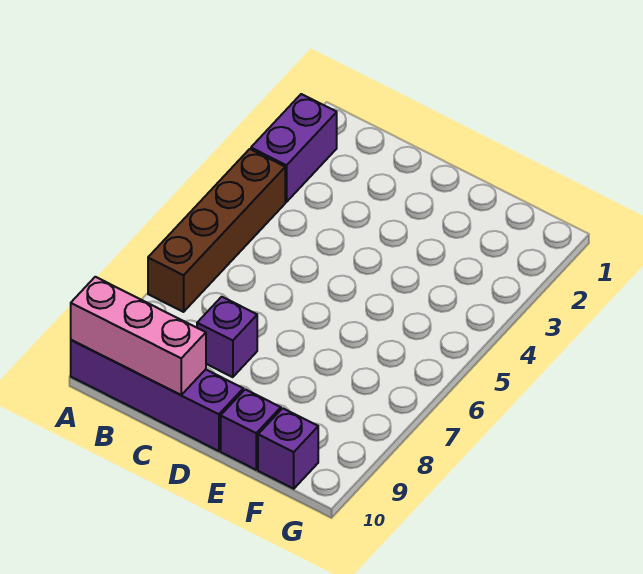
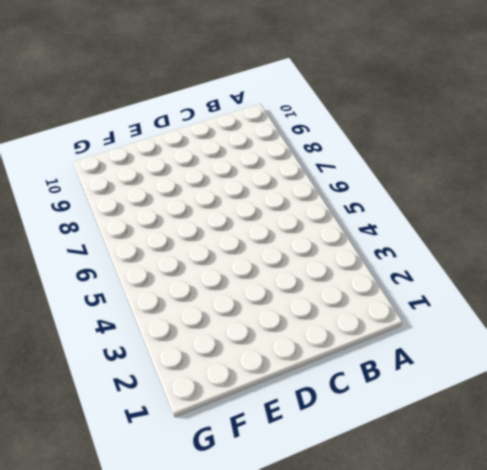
none -> purple 1x2 brick [251,94,337,202]
none -> brown 1x4 brick [148,149,285,312]

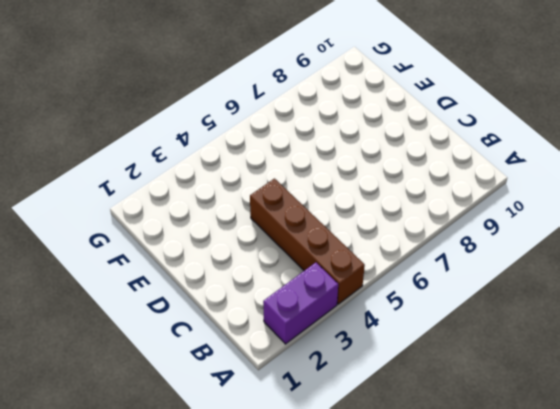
brown 1x4 brick [250,179,365,304] -> brown 1x4 brick turned to [148,149,285,312]
none -> purple 1x4 brick [71,340,243,451]
none -> purple 1x1 brick [197,297,257,377]

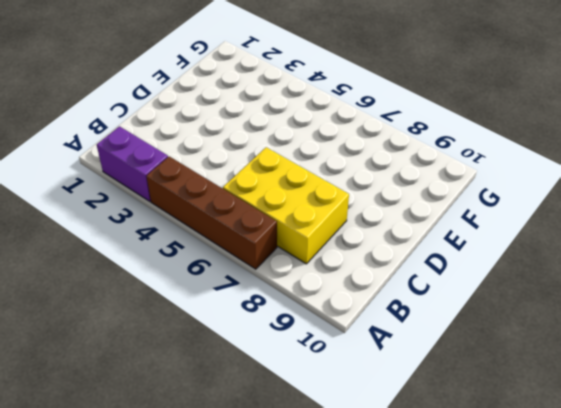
yellow 2x3 brick [223,147,349,264] -> purple 1x1 brick [197,297,257,377]
none -> purple 1x4 brick [71,340,243,451]
none -> purple 1x1 brick [221,389,281,470]

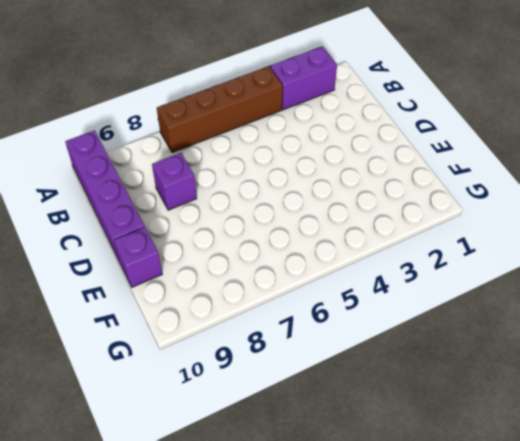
none -> purple 1x1 brick [258,408,318,489]
none -> pink 1x3 brick [71,277,206,395]

